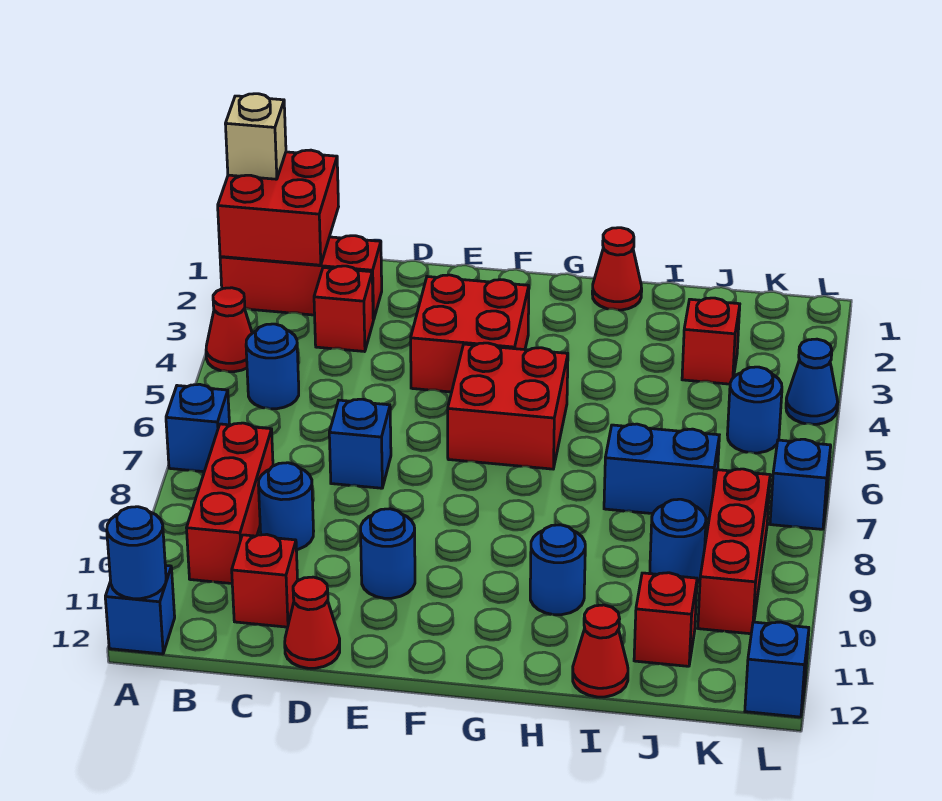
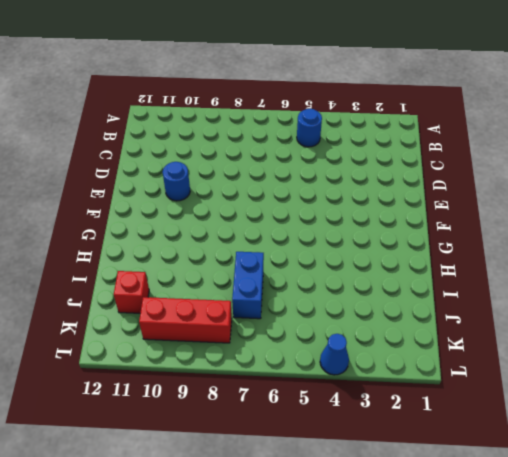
none -> red 1x3 brick [220,236,382,320]
none -> red 1x1 cone [206,288,252,372]
none -> blue 1x1 brick [166,384,230,472]

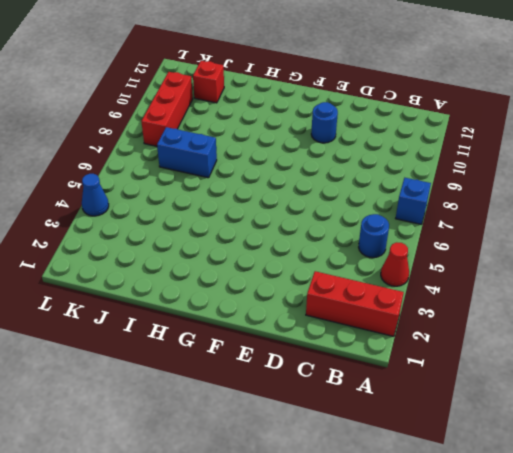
none -> blue 1x1 brick [105,565,175,654]
none -> red 1x3 brick [187,423,273,584]
none -> red 1x1 brick [314,266,373,352]

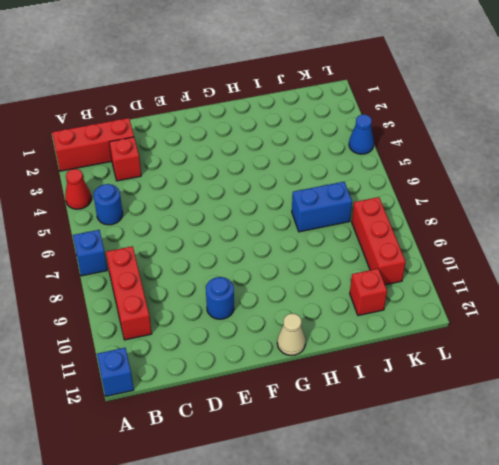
tan 1x1 cone [277,314,306,355] -> none
none -> blue 1x1 round brick [259,463,314,550]
none -> red 1x1 brick [232,534,298,627]
none -> blue 1x1 brick [329,399,391,488]

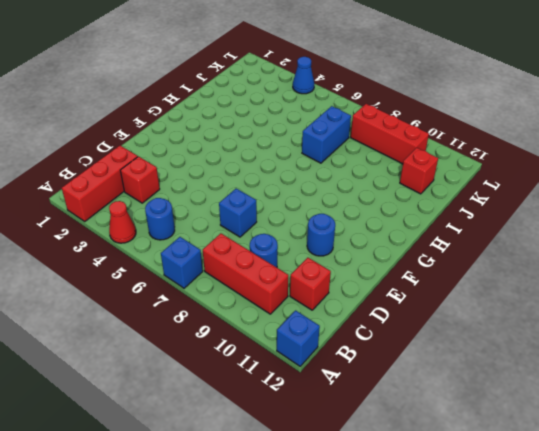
none -> red 1x1 cone [285,577,340,668]
none -> red 2x2 brick [411,275,529,392]
none -> red 2x2 brick [448,343,568,469]

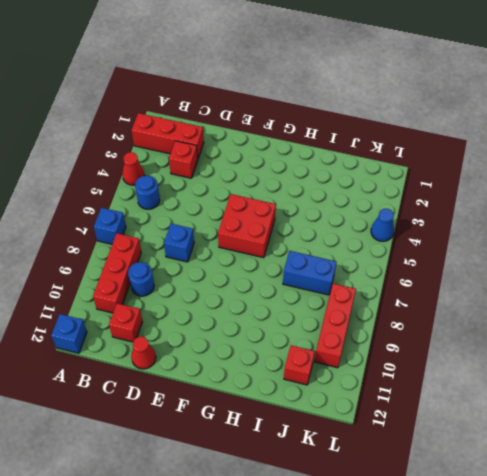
none -> red 2x2 brick [411,275,529,392]
none -> blue 1x1 round brick [361,509,415,598]
none -> red 1x1 cone [592,228,642,310]

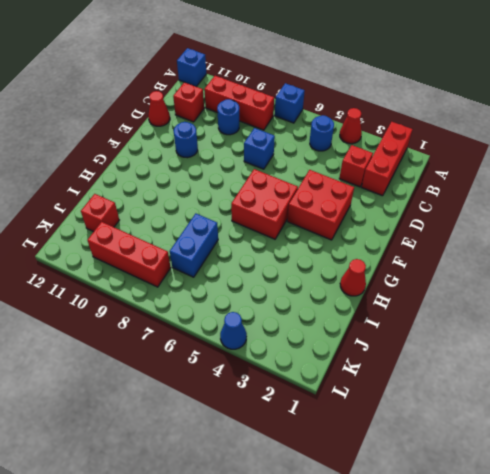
none -> blue 1x1 round brick [530,525,585,615]
none -> red 1x1 cone [573,605,628,697]
none -> red 1x1 brick [682,298,740,384]

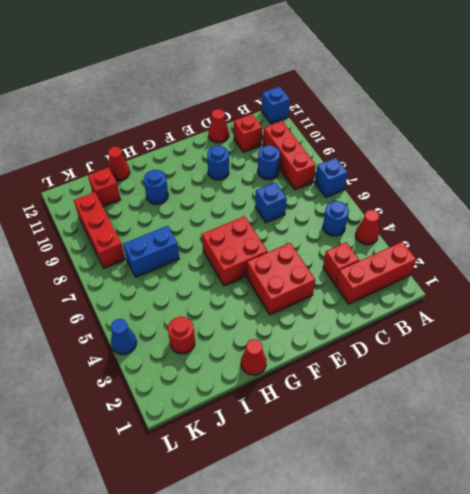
red 1x1 round brick [168,317,195,354] -> red 1x1 brick [682,298,740,384]
none -> blue 1x1 round brick [650,499,706,583]
none -> blue 1x1 round brick [727,367,782,453]
none -> blue 1x1 brick [770,439,831,529]

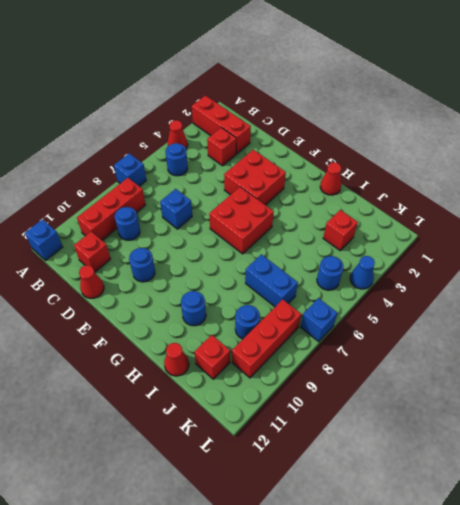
none -> blue 1x1 brick [745,622,809,717]
none -> red 2x2 brick [218,150,339,265]
none -> blue 1x1 round brick [107,507,166,599]

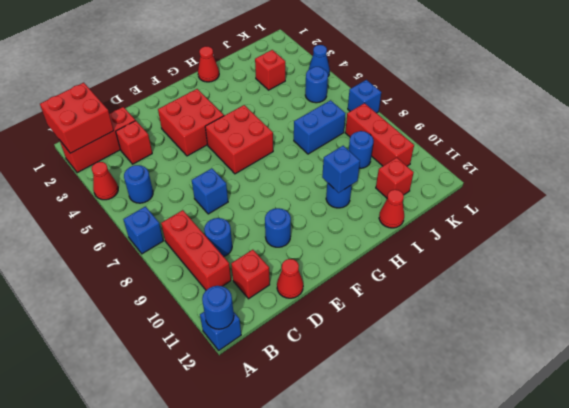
blue 1x1 brick [322,146,360,193] -> blue 1x1 brick moved to [745,622,809,717]
none -> tan 1x1 brick [225,94,286,179]

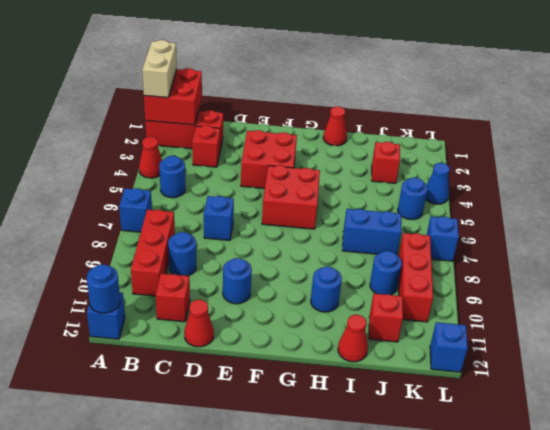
tan 1x2 brick [142,40,177,98] -> tan 1x1 brick [225,94,286,179]

